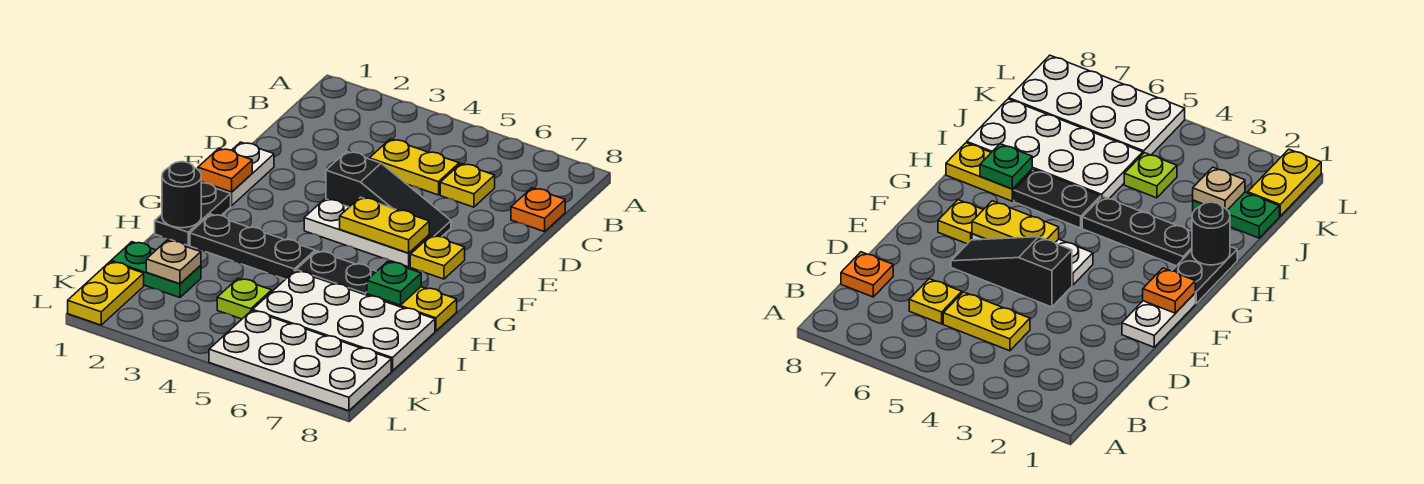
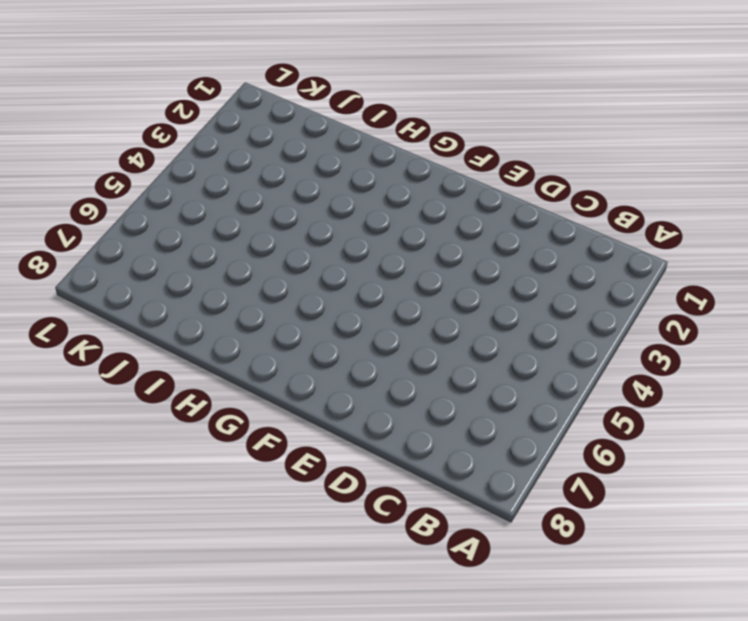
none -> yellow 1x2 plate [369,139,459,195]
none -> yellow 1x1 plate [440,164,495,207]
none -> orange 1x1 plate [511,188,565,232]

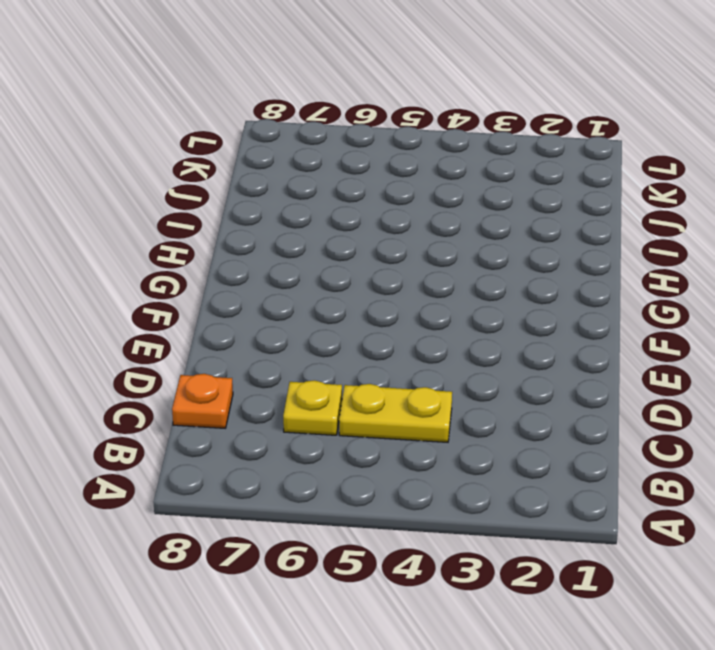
none -> white 1x2 plate [201,142,274,206]
none -> black 1x3 slope [326,151,451,237]
none -> white 1x3 plate [304,199,429,267]

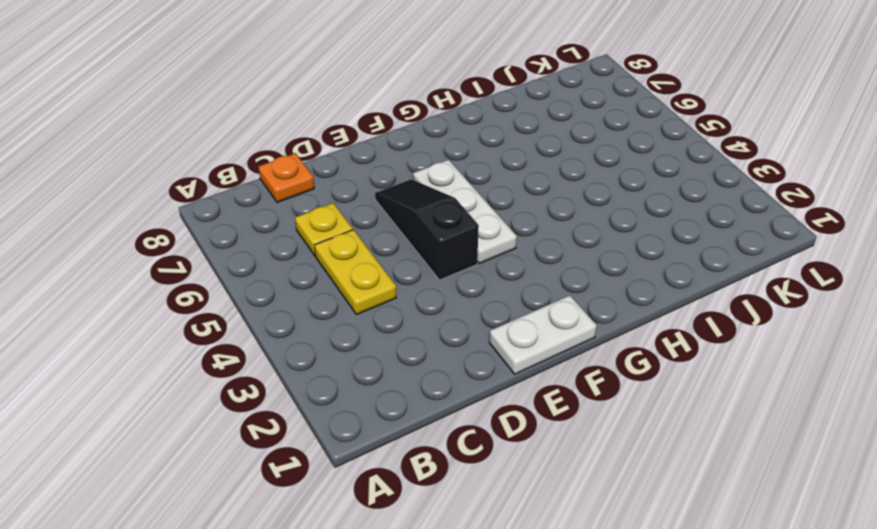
none -> yellow 1x1 plate [410,235,465,279]
none -> black 1x2 plate [155,183,231,245]
none -> black 1x3 plate [190,214,315,279]

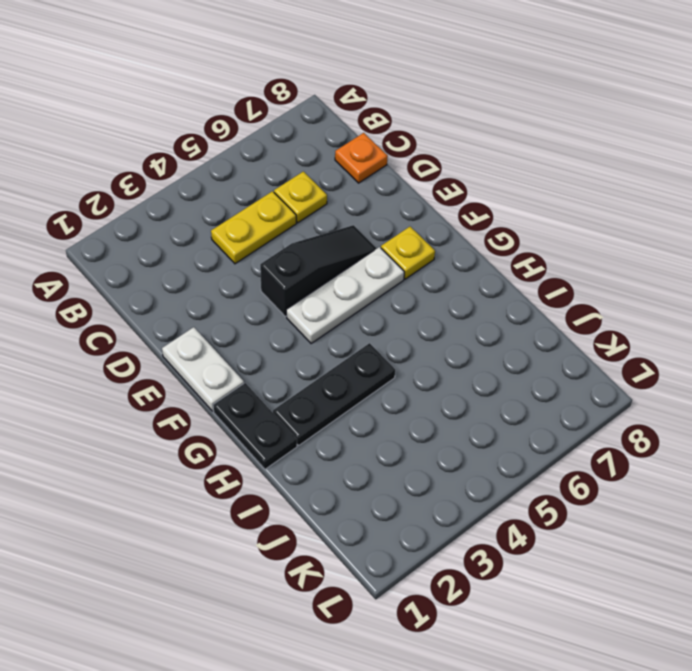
none -> black 1x2 plate [296,251,377,295]
none -> yellow 1x2 plate [367,287,457,331]
none -> white 2x4 plate [253,271,435,371]

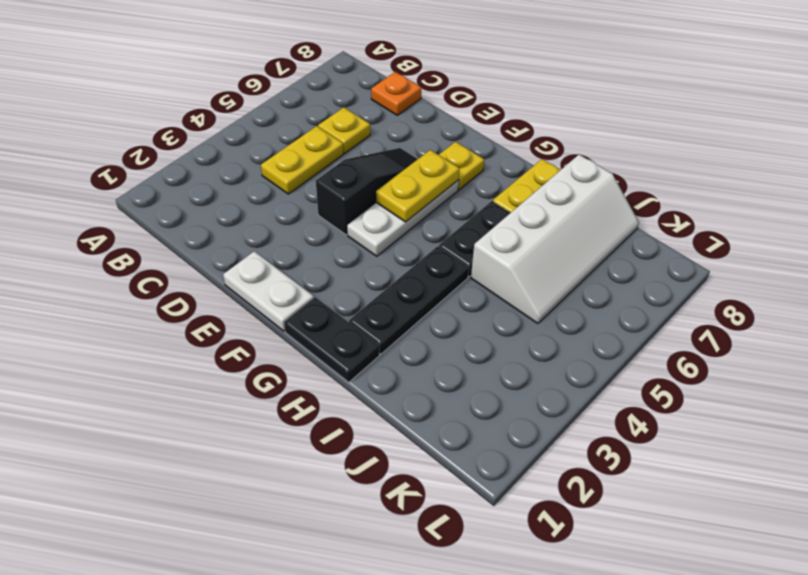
white 2x4 slope [471,155,639,324] -> white 2x4 plate [253,271,435,371]
none -> green 1x2 plate [111,242,201,298]
none -> lime 1x1 plate [217,278,272,319]
none -> yellow 1x2 plate [68,262,144,325]

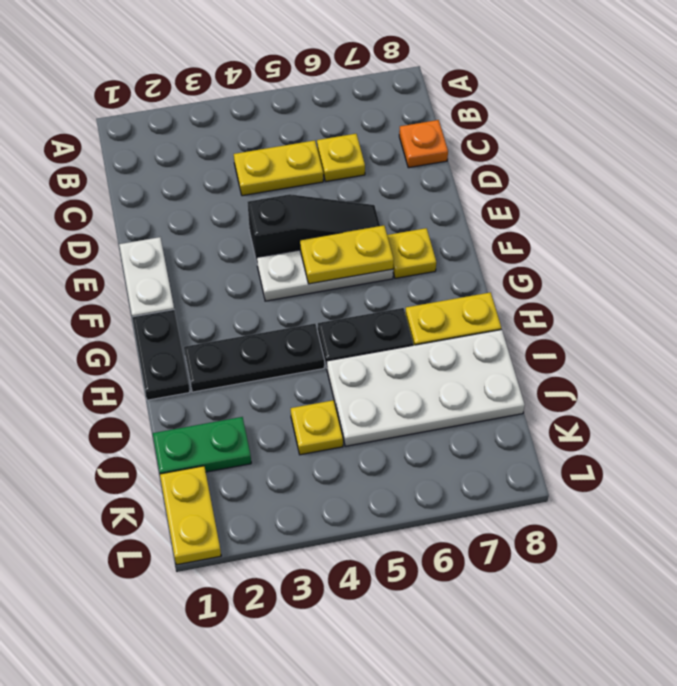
yellow 1x1 plate [291,400,343,455] -> lime 1x1 plate [217,278,272,319]
none -> white 2x4 plate [209,310,391,411]
none -> orange 1x1 plate [198,148,252,192]
none -> black 1x1 round brick [162,162,201,228]

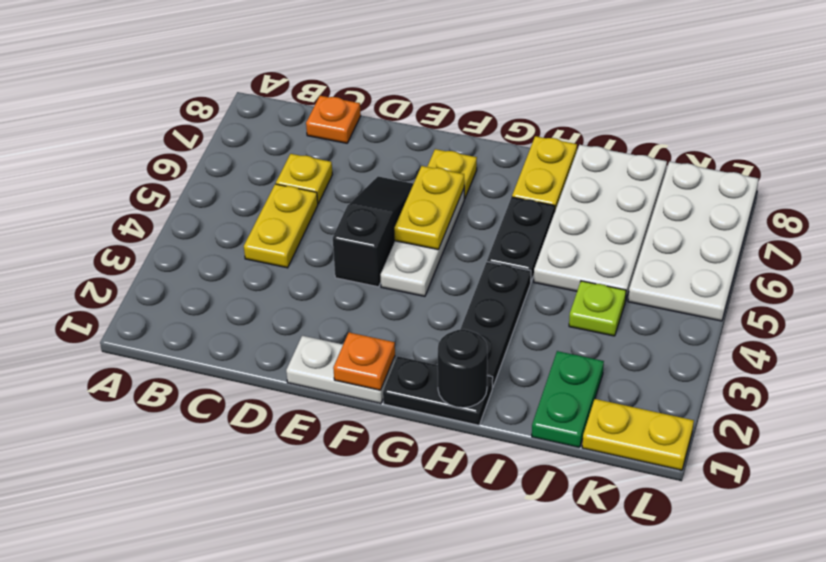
none -> green 1x1 plate [367,261,421,305]
none -> tan 1x1 plate [146,240,201,284]

